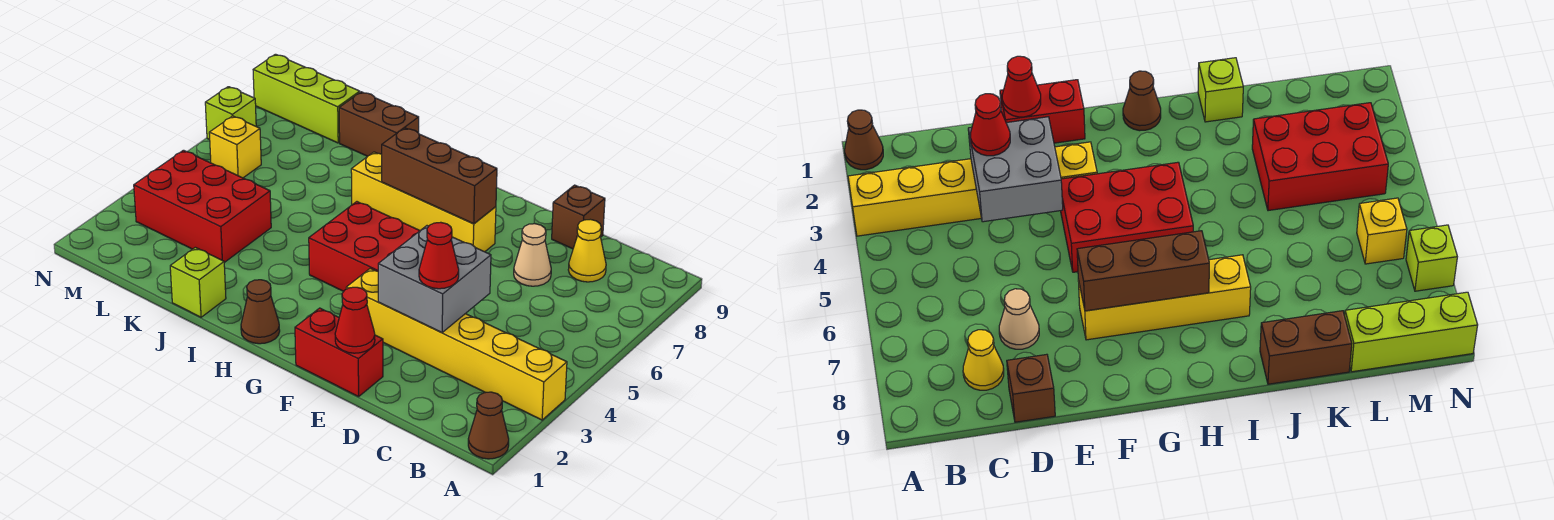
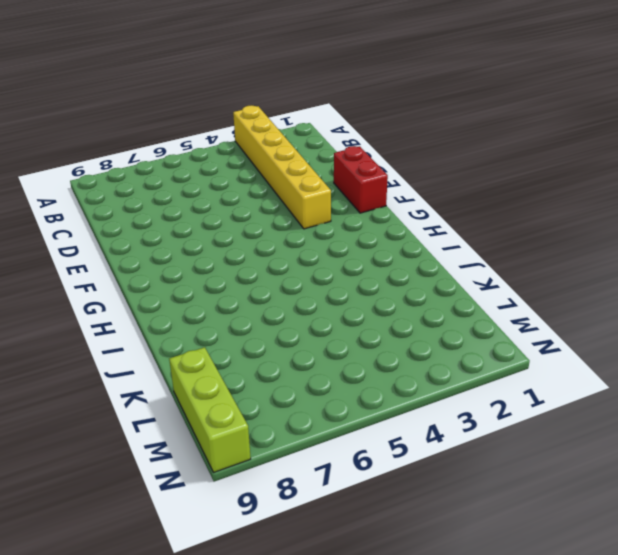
none -> brown 1x1 cone [468,392,509,459]
none -> yellow 1x1 cone [568,219,606,282]
none -> tan 1x1 cone [514,224,551,286]

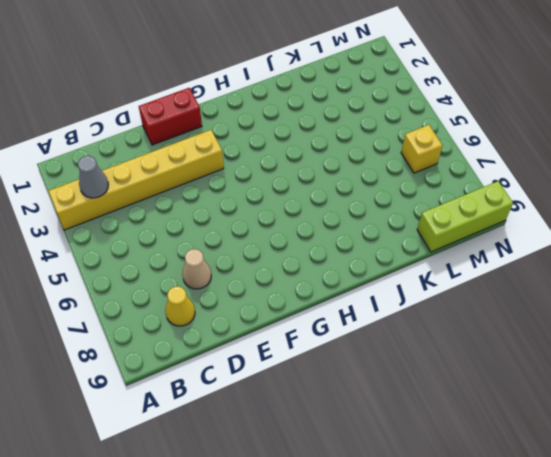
grey 1x1 cone [78,155,108,198] -> none
none -> brown 1x1 cone [468,392,509,459]
none -> brown 1x1 brick [552,185,605,249]
none -> red 2x3 brick [309,202,420,291]

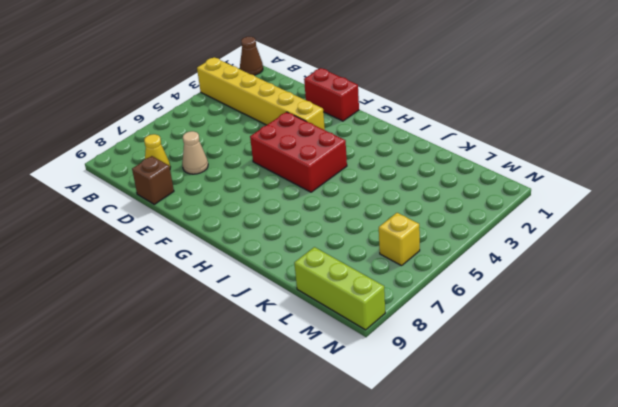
none -> yellow 1x4 brick [351,152,496,252]
none -> brown 1x1 cone [241,280,280,344]
none -> lime 1x1 brick [170,247,226,317]

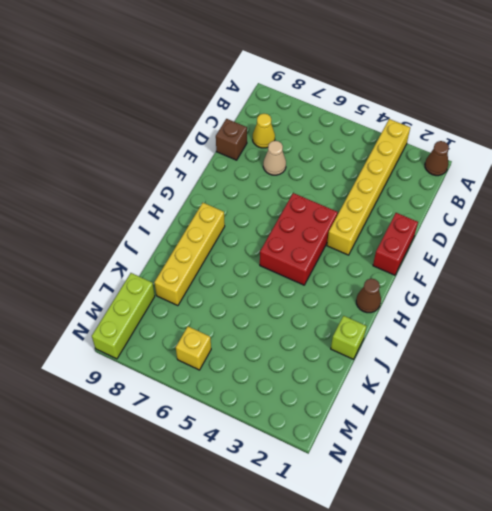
yellow 1x4 brick [154,203,225,306] -> yellow 1x4 brick moved to [351,152,496,252]
none -> brown 1x2 brick [339,92,419,156]
none -> red 2x3 brick [134,150,271,263]
none -> lime 1x1 brick [205,87,256,140]

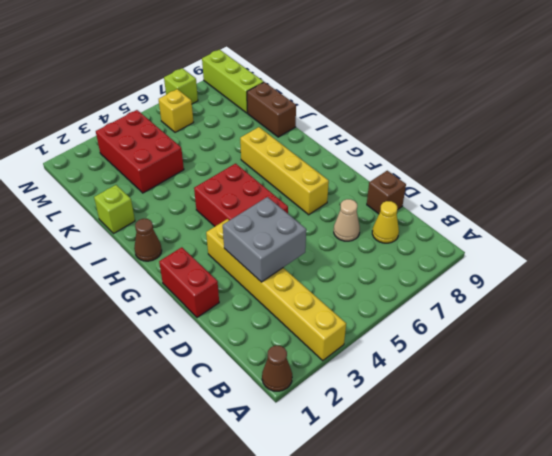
none -> red 1x1 cone [335,287,375,353]
none -> brown 1x3 brick [382,128,497,224]
none -> red 1x1 cone [419,222,459,289]

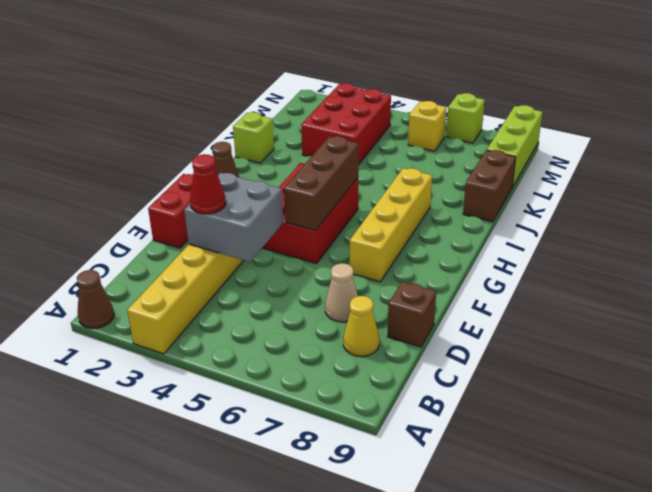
brown 1x3 brick [284,136,358,231] -> brown 1x3 brick moved to [382,128,497,224]
none -> red 1x1 cone [335,287,375,353]

